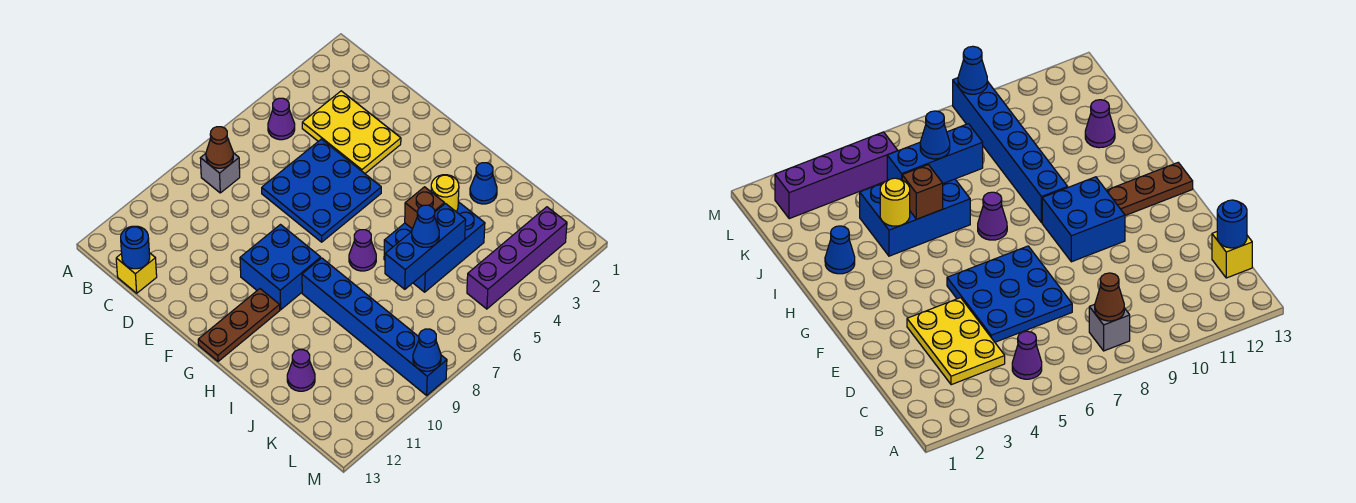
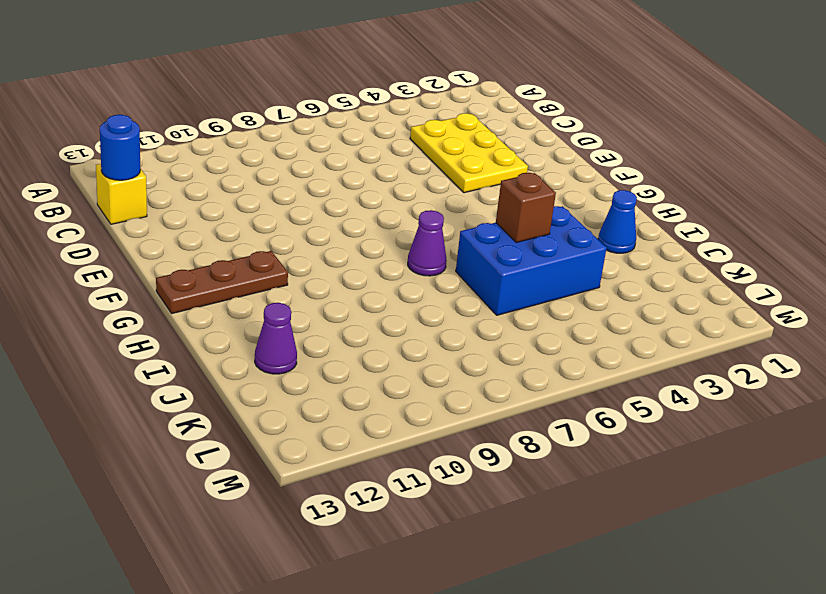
none -> purple 1x1 cone [268,98,295,140]
none -> grey 1x1 brick [200,153,240,193]
none -> blue 3x3 plate [262,139,381,242]

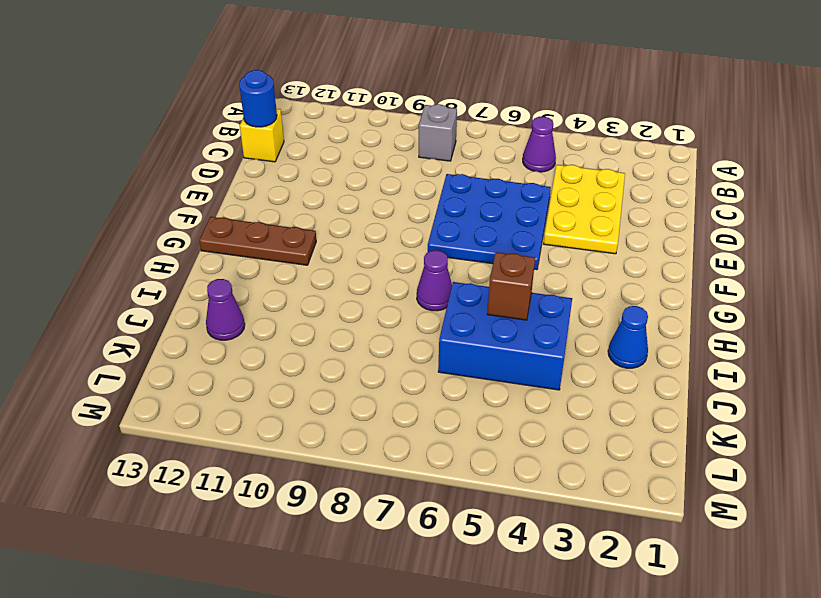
none -> blue 2x2 brick [240,225,321,310]
none -> blue 1x6 brick [302,258,447,395]
none -> purple 1x4 brick [467,207,567,309]

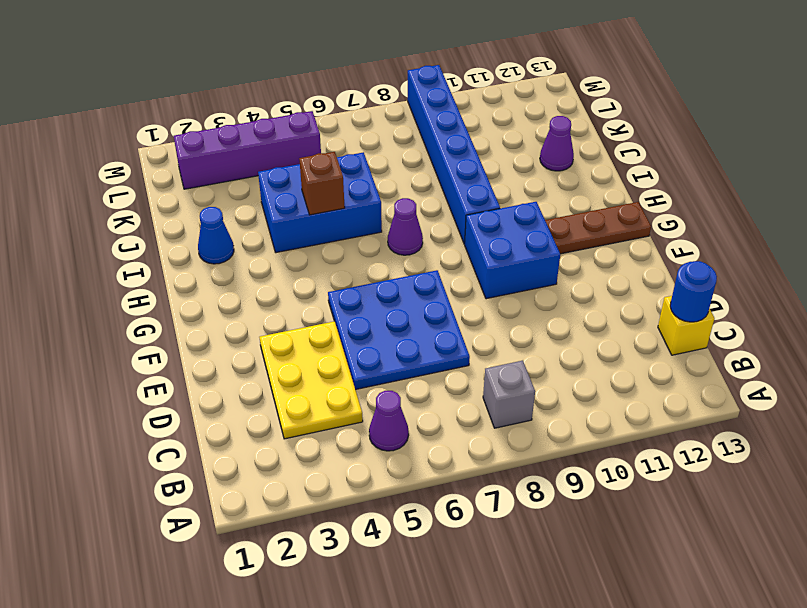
none -> brown 1x1 cone [206,127,233,168]
none -> yellow 1x1 round brick [431,175,459,211]
none -> blue 1x3 brick [385,204,466,289]

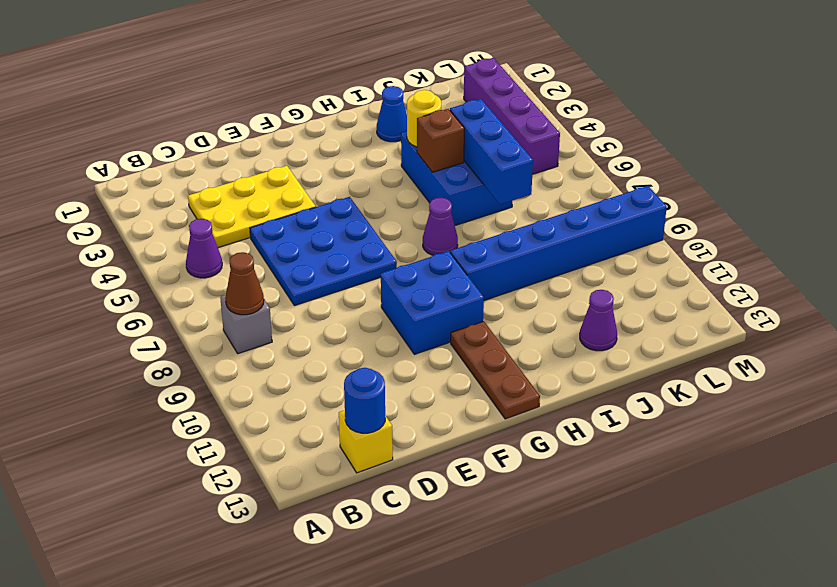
none -> blue 1x1 cone [413,329,441,371]
none -> blue 1x1 cone [412,205,439,247]

